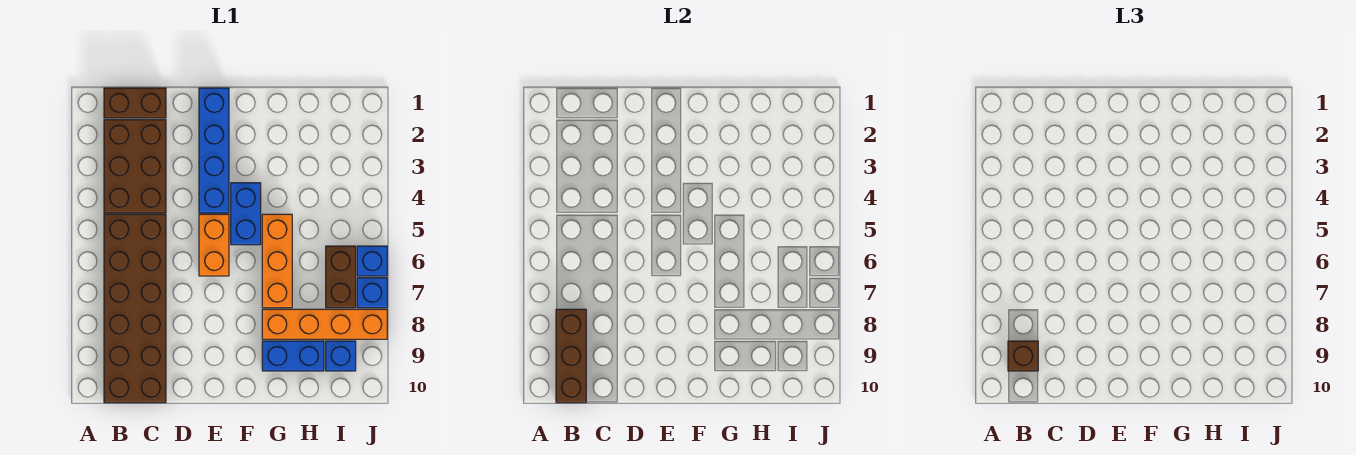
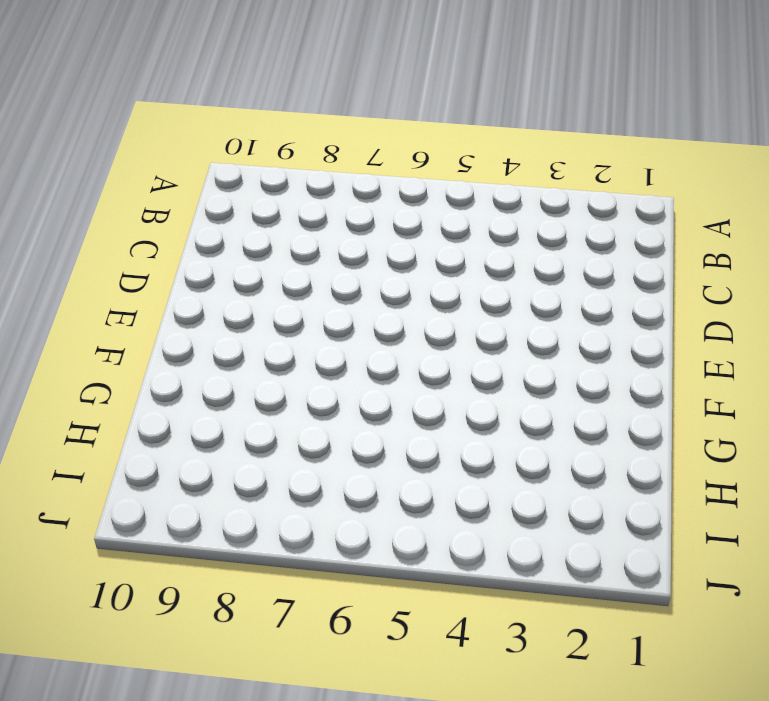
none -> brown 1x2 brick [104,88,166,118]
none -> brown 2x3 brick [104,120,166,213]
none -> brown 2x6 brick [104,214,166,403]

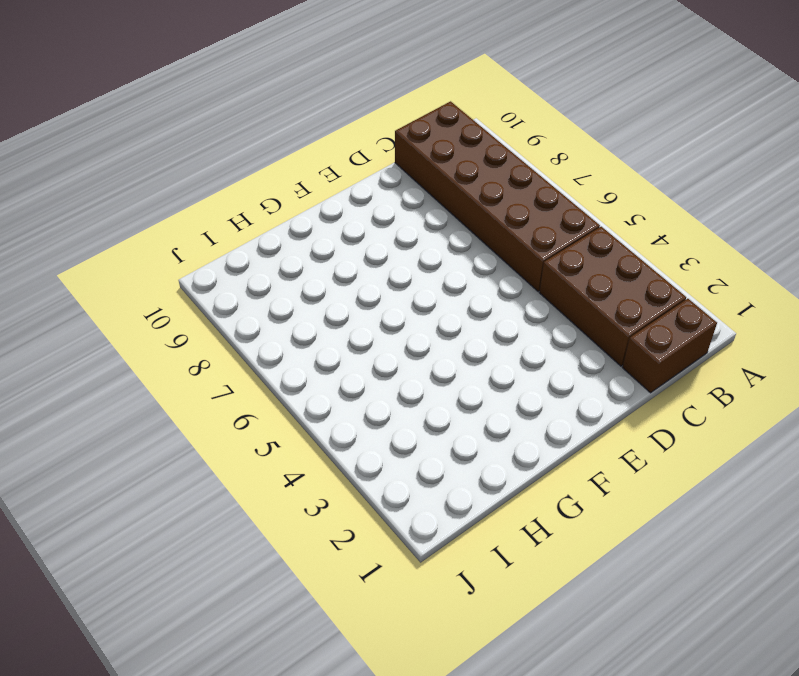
none -> blue 1x4 brick [199,88,229,213]
none -> orange 1x2 brick [199,214,229,276]
none -> blue 1x2 brick [231,183,261,245]

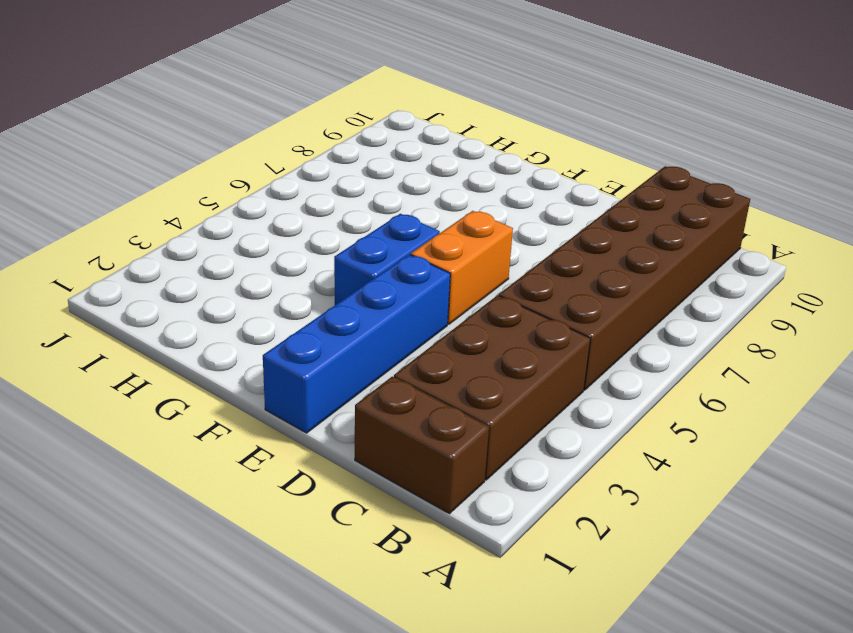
none -> orange 1x3 brick [262,214,292,308]
none -> orange 1x4 brick [262,309,387,339]
none -> blue 1x2 brick [262,341,324,371]

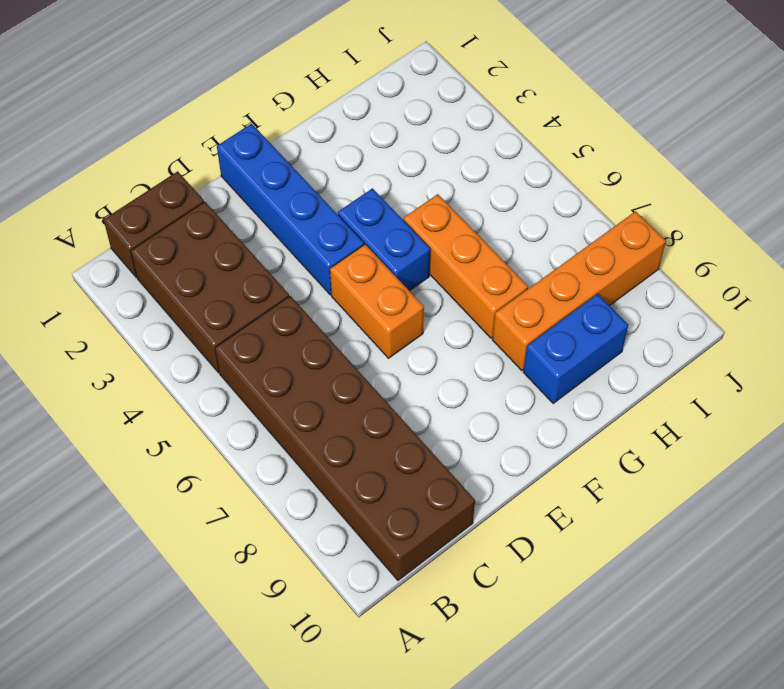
none -> brown 1x2 brick [326,246,356,308]
none -> blue 1x1 brick [326,341,356,371]
none -> blue 1x1 brick [357,246,387,276]

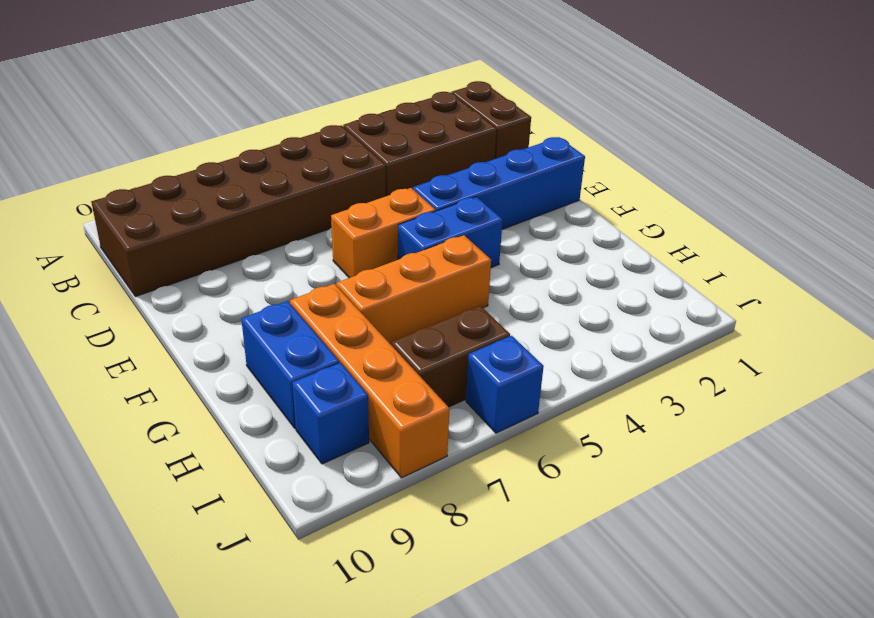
none -> blue 1x1 brick [357,278,387,308]
none -> brown 1x3 brick [556,309,586,403]
none -> brown 1x1 brick [1008,341,1038,371]

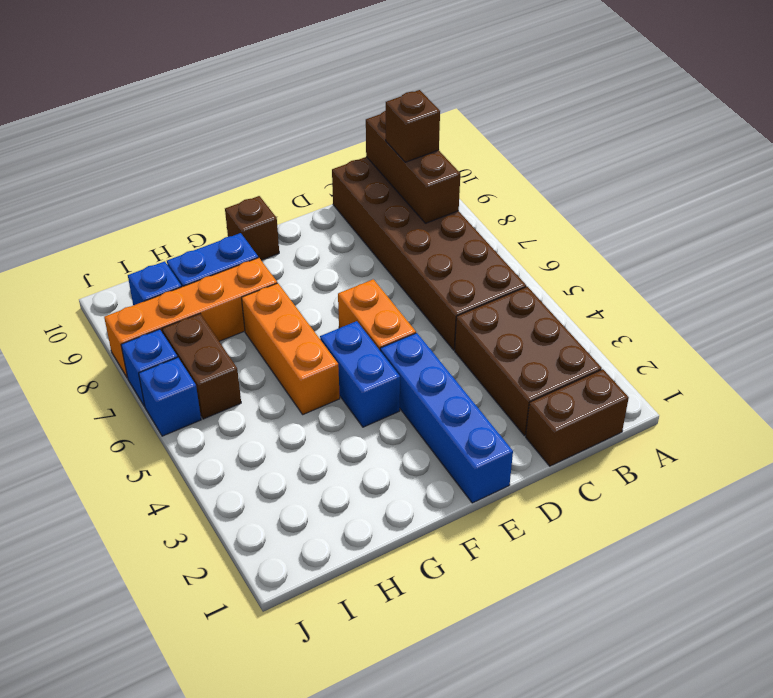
brown 1x1 brick [225,196,279,260] -> none

